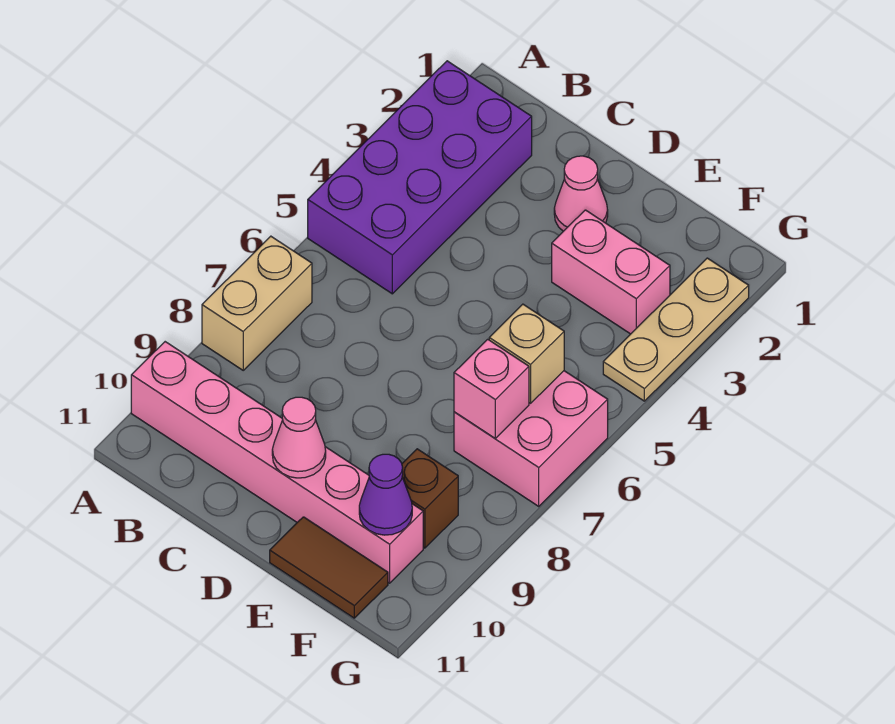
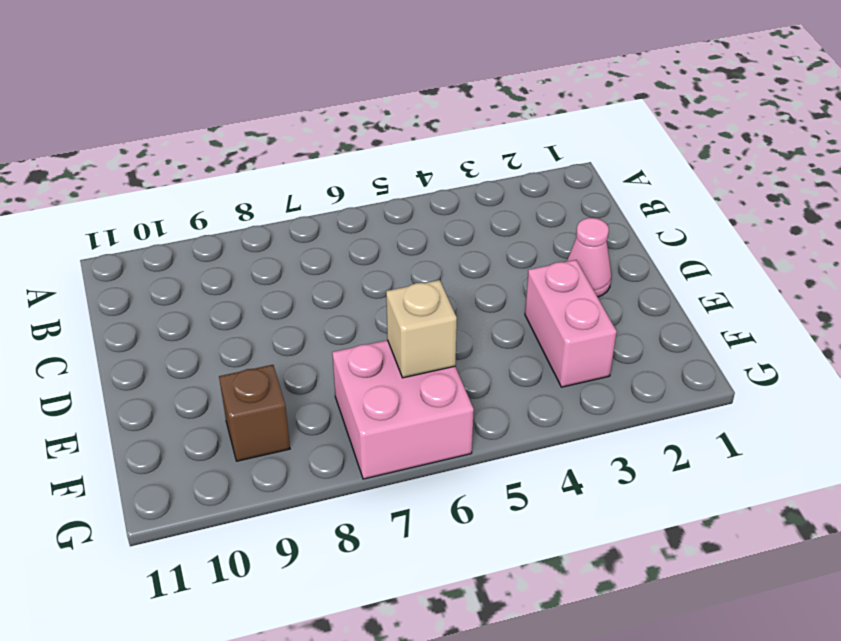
none -> purple 2x4 brick [308,61,532,294]
none -> tan 1x2 brick [202,236,312,370]
none -> pink 1x6 brick [131,342,423,583]

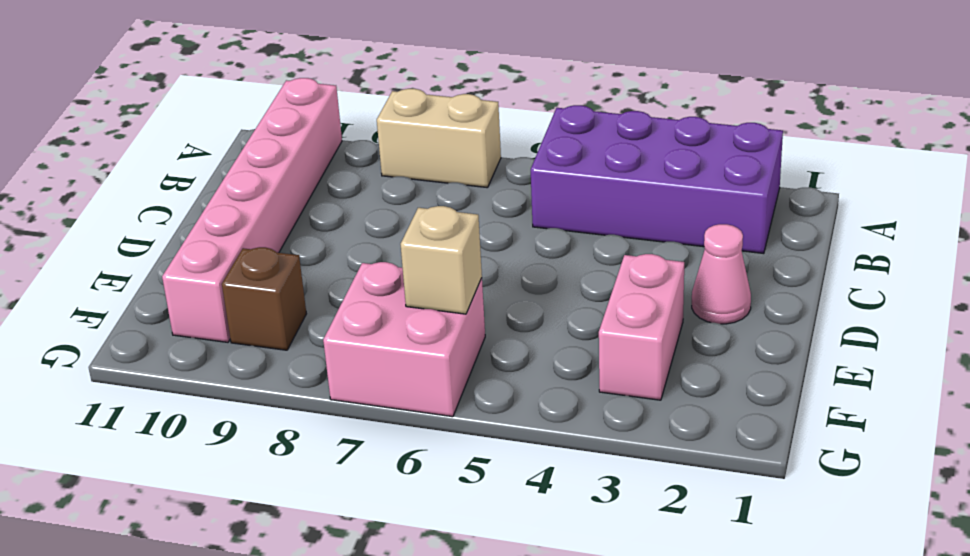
none -> brown 1x2 tile [270,517,388,618]
none -> tan 1x3 plate [603,258,749,401]
none -> pink 1x1 cone [272,397,326,478]

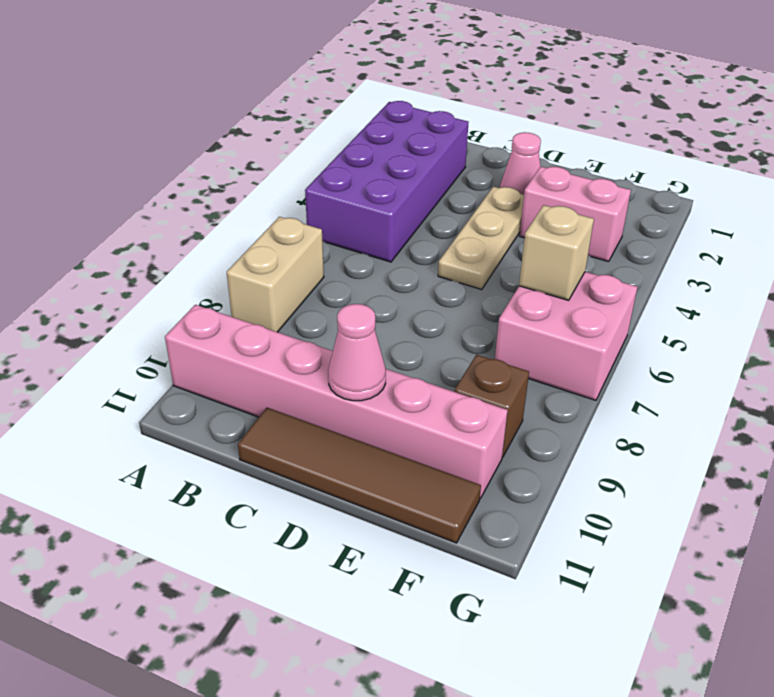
brown 1x4 tile [238,408,481,543] -> brown 1x2 tile [270,517,388,618]
tan 1x3 plate [438,187,524,290] -> tan 1x3 plate moved to [603,258,749,401]
none -> pink 1x1 brick [454,339,529,438]
none -> purple 1x1 cone [359,454,412,535]

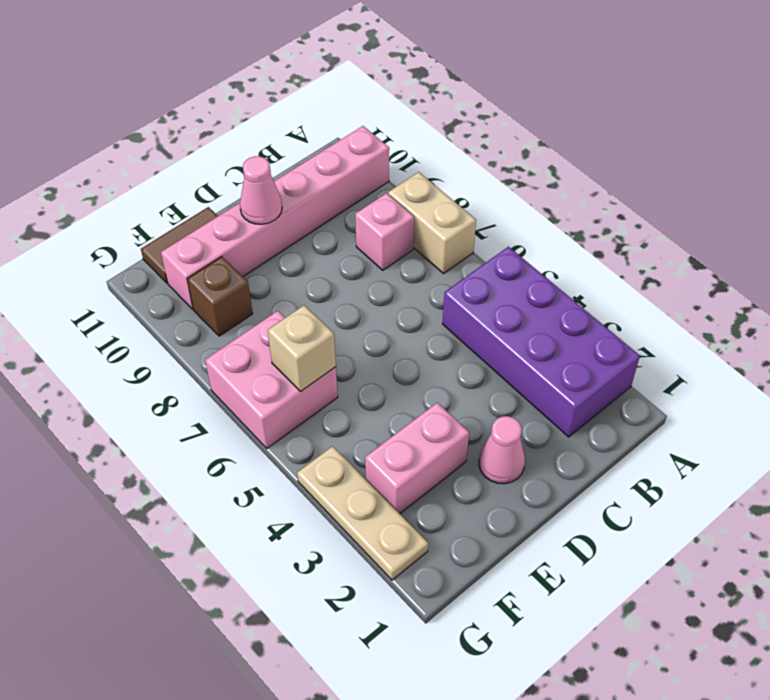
pink 1x1 brick [355,193,414,270] -> pink 1x1 brick moved to [454,339,529,438]
none -> purple 1x1 cone [359,454,412,535]

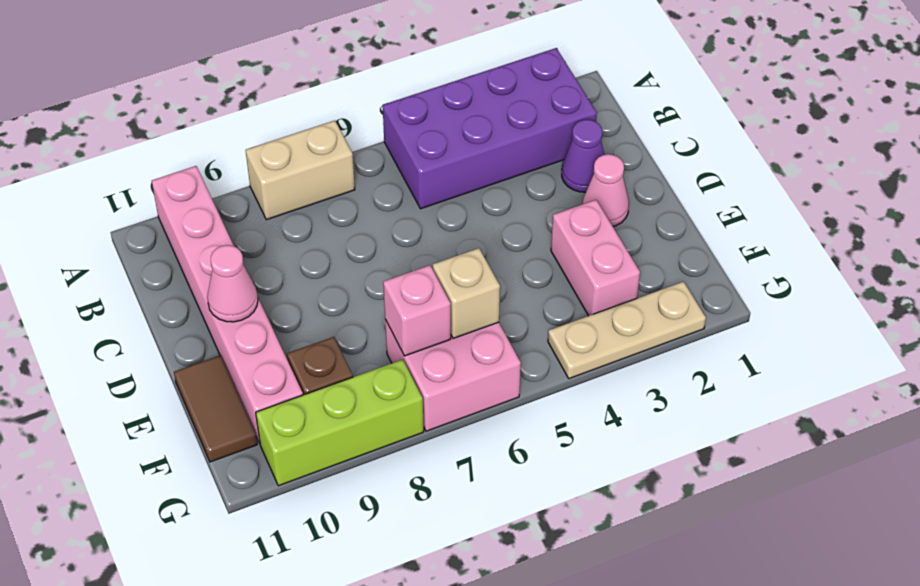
purple 1x1 cone [562,120,605,192] -> purple 1x1 cone moved to [359,454,412,535]
lime 1x3 brick [256,359,424,486] -> none

